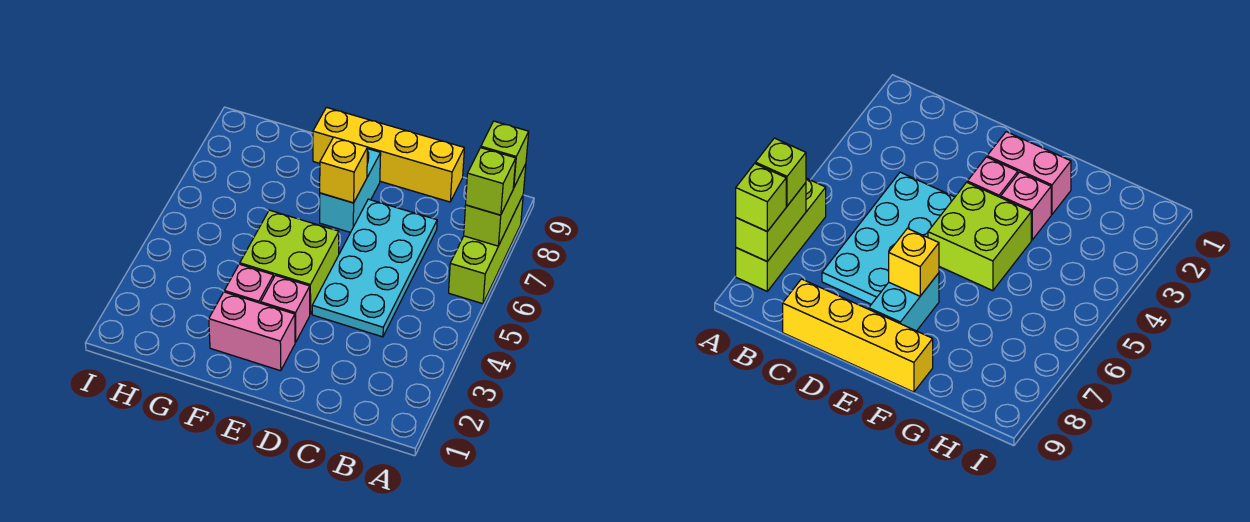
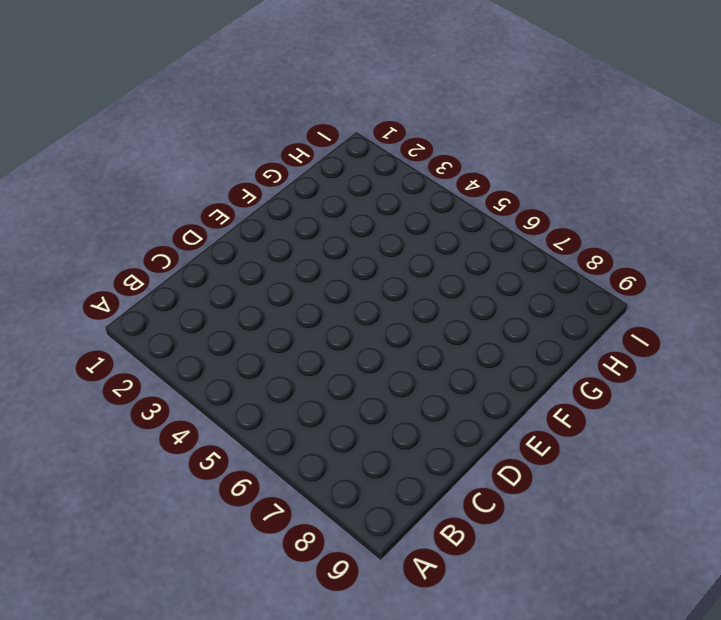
none -> lime 1x3 brick [449,196,523,304]
none -> cyan 2x4 plate [312,199,437,337]
none -> yellow 1x4 brick [313,107,464,202]

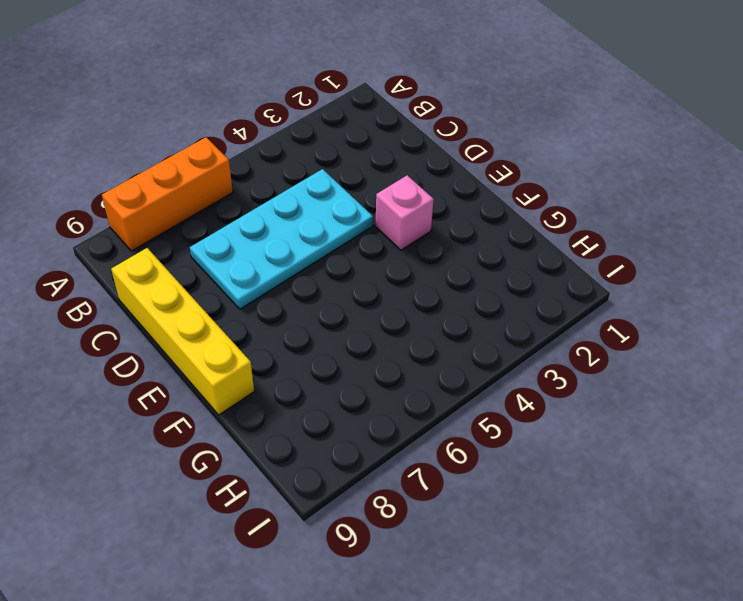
orange 1x3 brick [102,137,233,251] -> lime 1x3 brick [449,196,523,304]
none -> pink 1x2 brick [209,292,295,371]
none -> lime 2x2 brick [240,210,339,314]
none -> cyan 1x2 brick [320,149,381,232]

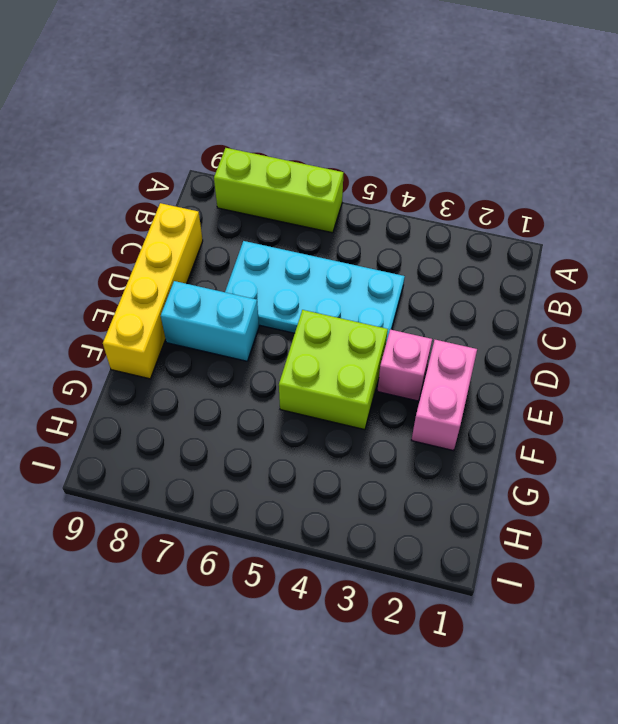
none -> pink 1x1 brick [224,264,273,303]
none -> lime 1x2 brick [464,164,526,246]
none -> yellow 1x1 brick [320,137,368,203]

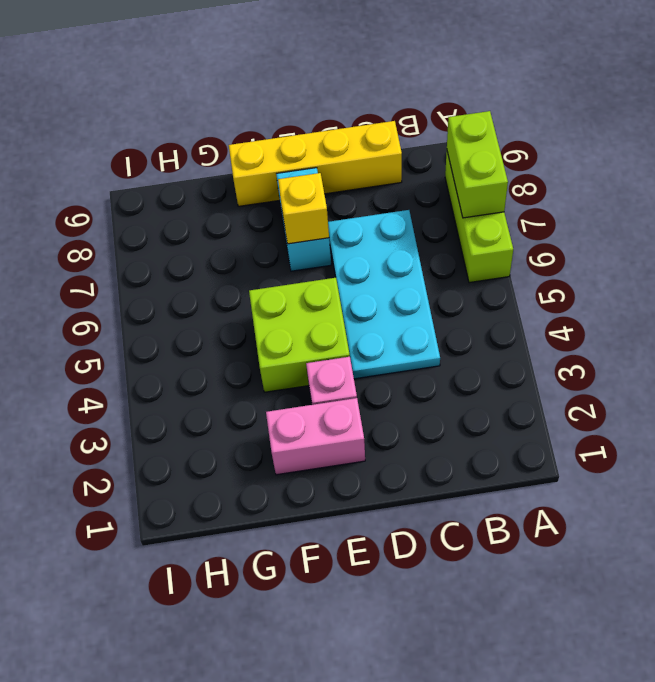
none -> pink 1x1 brick [224,264,273,303]
none -> lime 1x1 brick [466,148,516,215]
none -> lime 1x1 brick [481,121,529,188]

